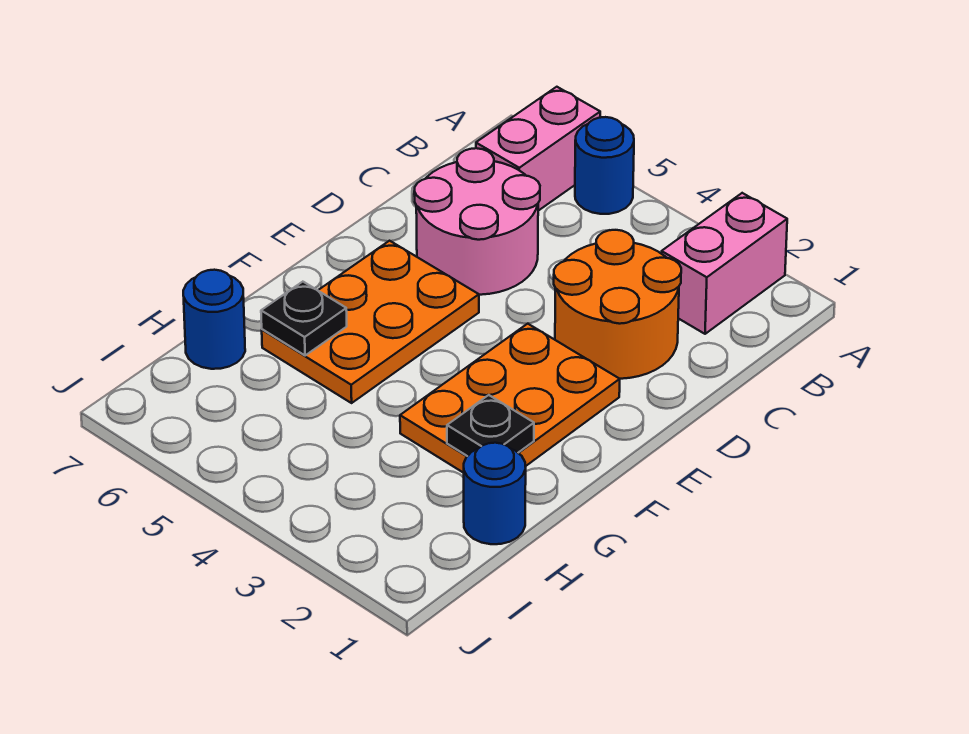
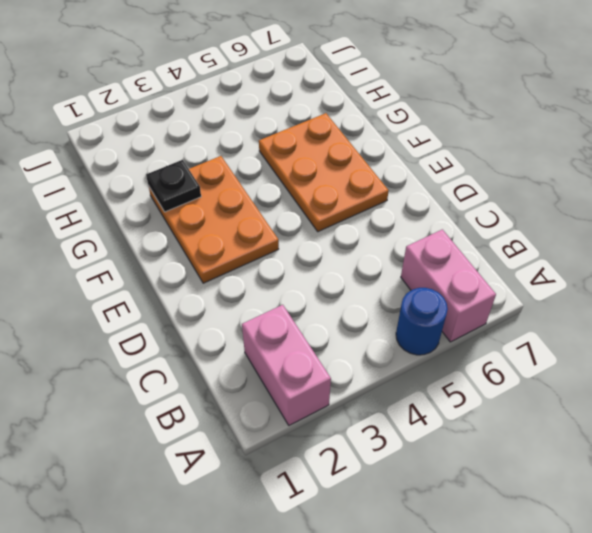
none -> orange 2x2 round brick [554,230,681,379]
none -> pink 2x2 round brick [414,148,540,295]

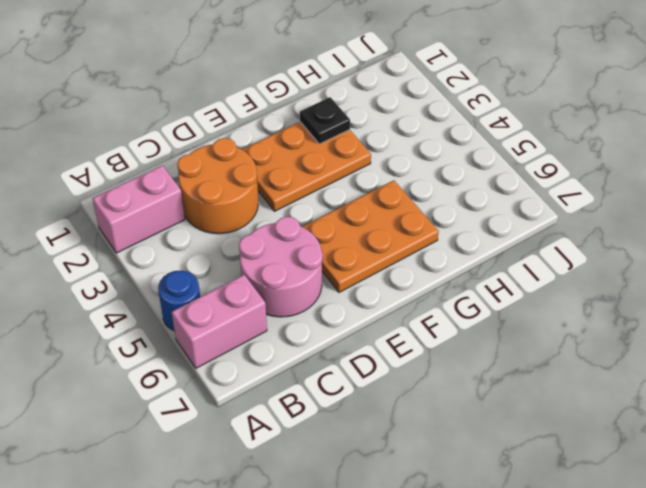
none -> blue 1x1 round brick [464,443,526,544]
none -> blue 1x1 round brick [183,270,245,369]

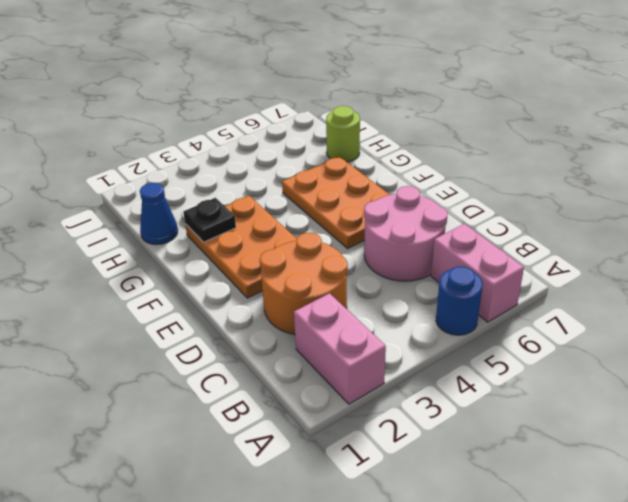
blue 1x1 cone [140,183,178,245] -> blue 1x1 round brick [464,443,526,544]
lime 1x1 round brick [326,106,360,162] -> blue 1x1 round brick [183,270,245,369]
none -> black 1x1 plate [261,282,347,356]

